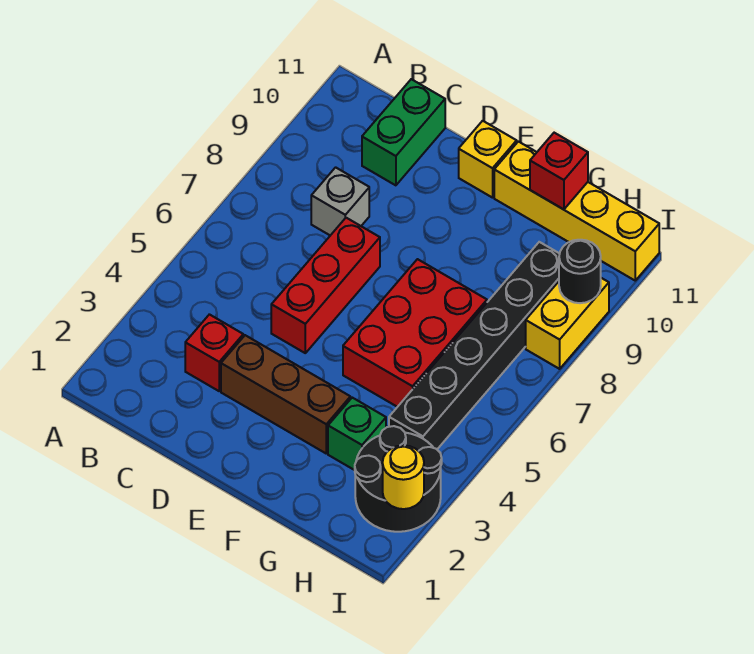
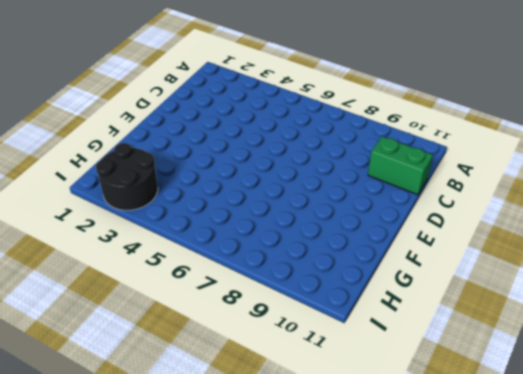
none -> red 1x1 brick [185,314,243,391]
none -> grey 1x1 brick [311,167,369,235]
none -> brown 1x3 brick [221,335,350,453]

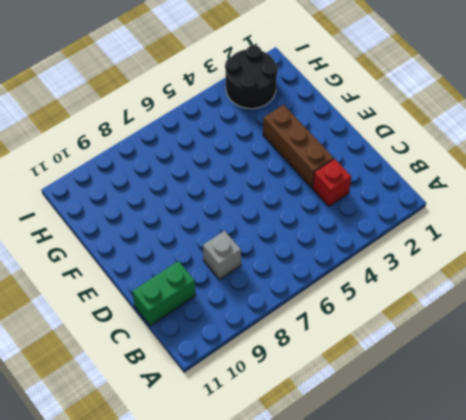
none -> red 1x3 brick [271,218,380,353]
none -> yellow 1x1 brick [459,121,517,198]
none -> red 2x3 brick [343,259,487,407]

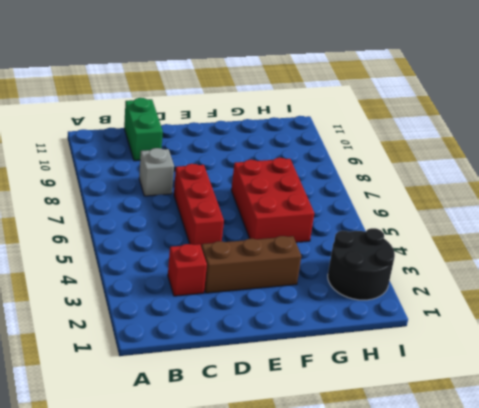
none -> yellow 1x1 brick [459,121,517,198]
none -> yellow 1x4 brick [494,142,659,280]
none -> green 1x1 brick [328,398,386,470]

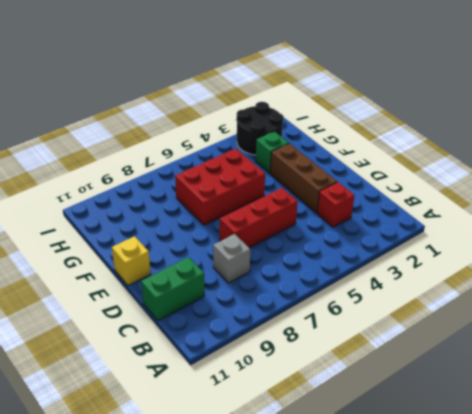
none -> yellow 1x4 brick [494,142,659,280]
none -> black 1x6 brick [389,242,560,449]
none -> yellow 1x2 brick [526,278,609,369]

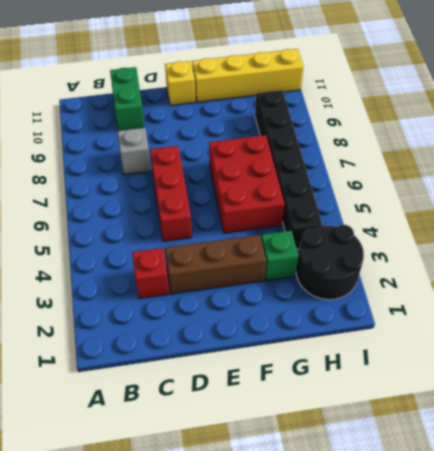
none -> yellow 1x2 brick [526,278,609,369]
none -> red 1x1 brick [530,133,588,209]
none -> yellow 1x1 round brick [383,445,424,509]

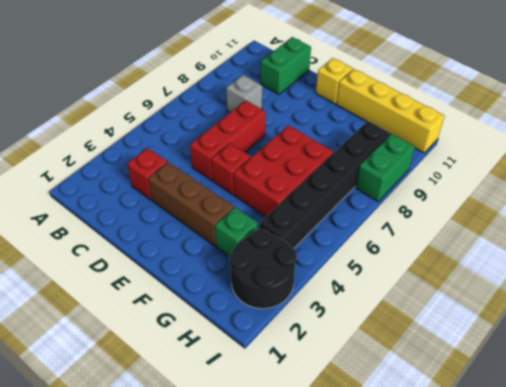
red 1x1 brick [211,143,251,195] -> red 1x1 brick moved to [530,133,588,209]
green 1x2 brick [356,134,415,201] -> yellow 1x2 brick [526,278,609,369]
none -> yellow 1x1 round brick [383,445,424,509]
none -> black 1x1 round brick [559,240,601,303]

